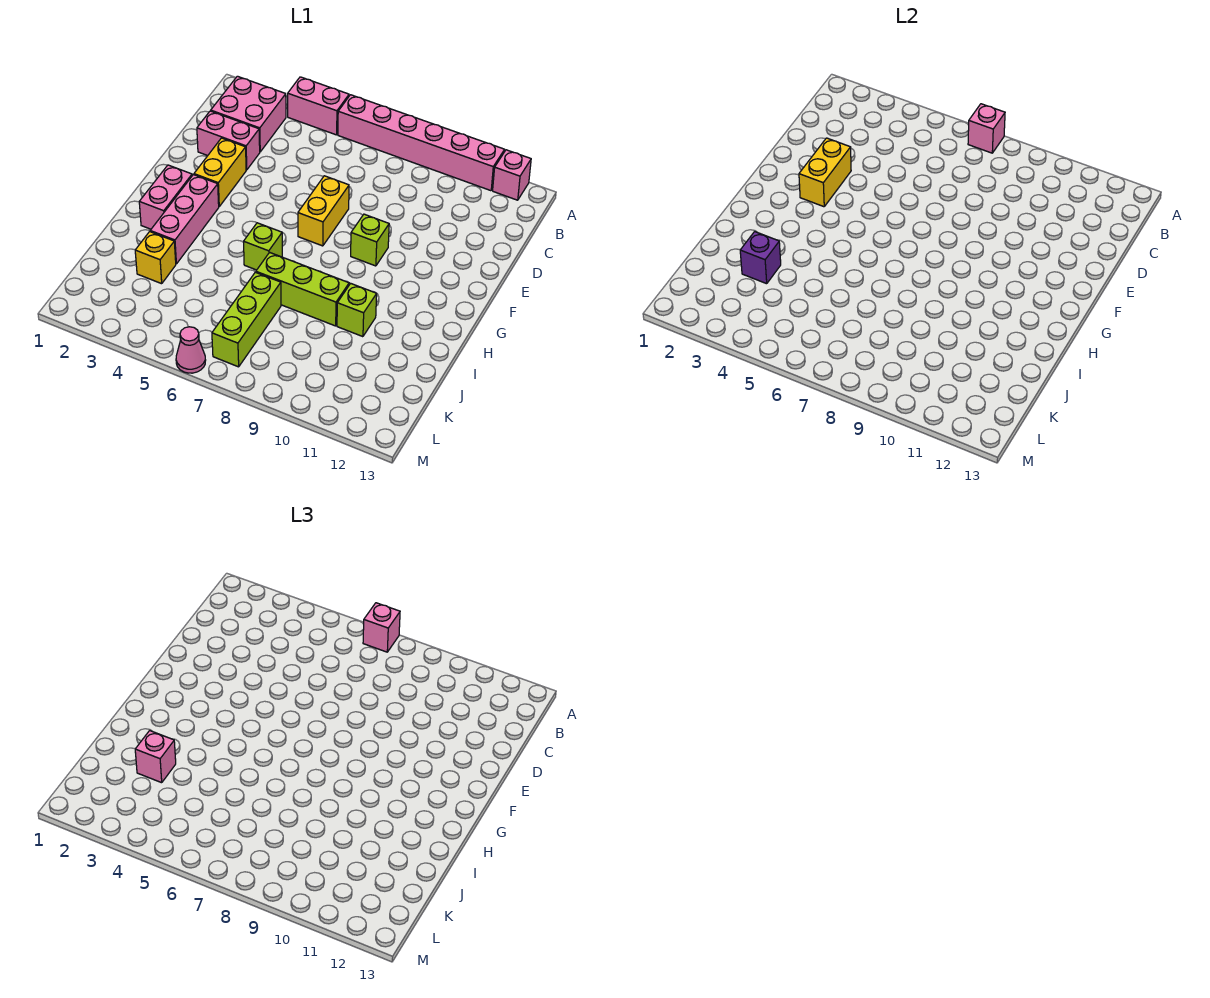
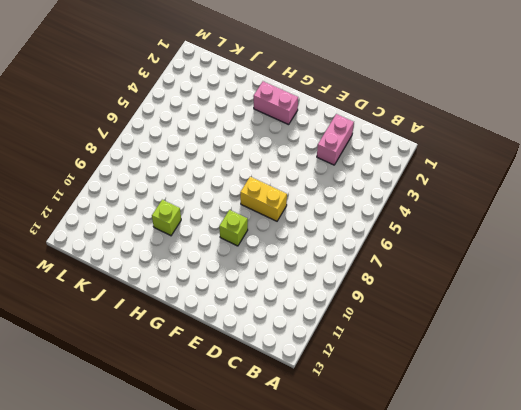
none -> pink 1x2 brick [288,77,349,135]
none -> pink 1x6 brick [338,95,505,191]
none -> pink 1x1 brick [493,150,531,200]

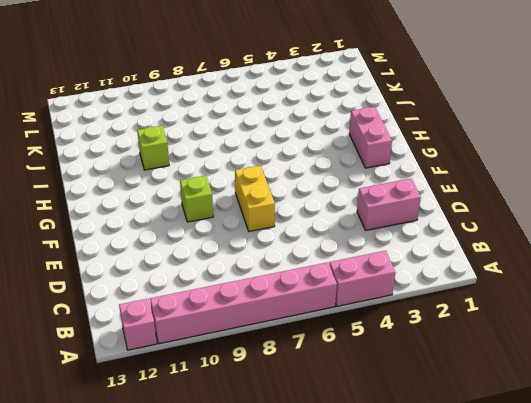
none -> pink 2x2 brick [211,76,286,152]
none -> yellow 1x2 brick [194,138,246,206]
none -> pink 1x3 brick [150,175,219,264]

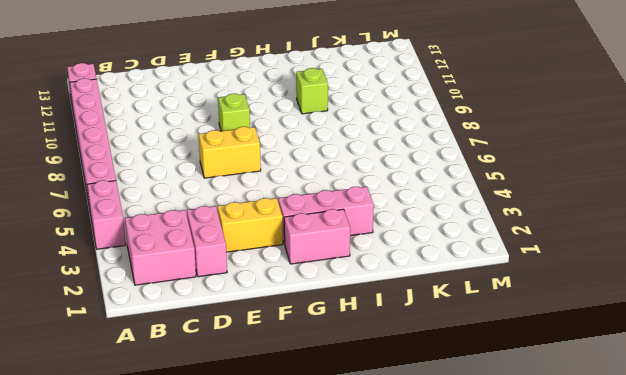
none -> lime 1x1 brick [244,223,282,270]
none -> lime 1x3 brick [256,252,349,326]
none -> yellow 1x1 brick [135,232,176,284]

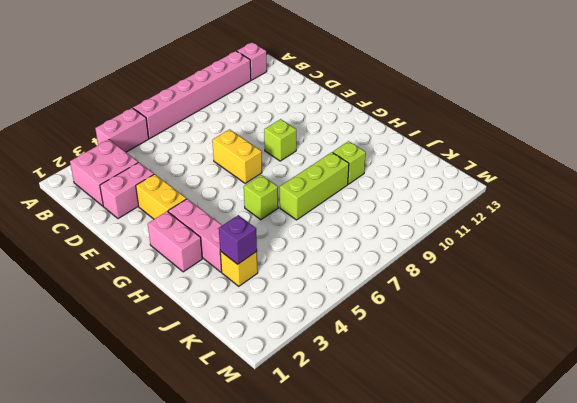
none -> lime 1x3 brick [212,272,281,367]
none -> pink 1x1 cone [176,327,206,373]
none -> pink 1x1 brick [968,104,1005,153]

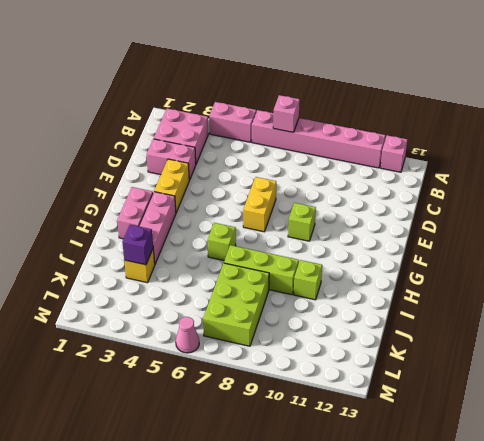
lime 2x3 brick [203,263,269,346] -> lime 1x3 brick [212,272,281,367]
none -> yellow 1x2 brick [799,138,851,207]
none -> pink 1x1 brick [363,603,400,652]
none -> pink 1x1 brick [135,731,176,783]

